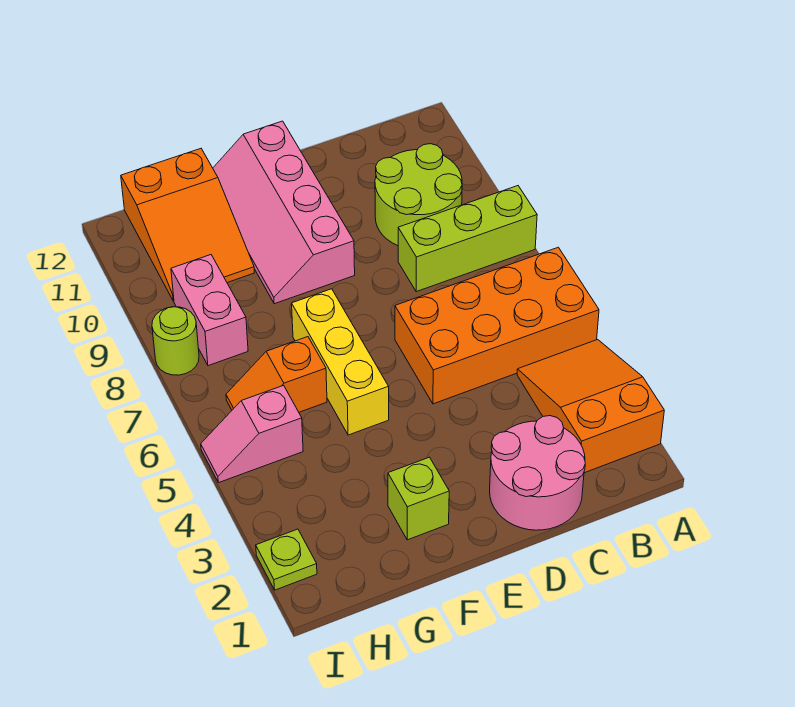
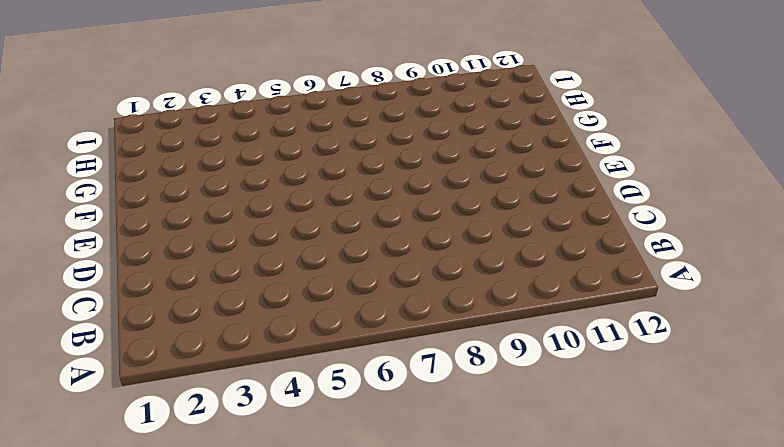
none -> orange 2x3 slope [517,339,664,473]
none -> orange 2x4 brick [395,247,599,404]
none -> lime 1x3 brick [398,186,537,292]

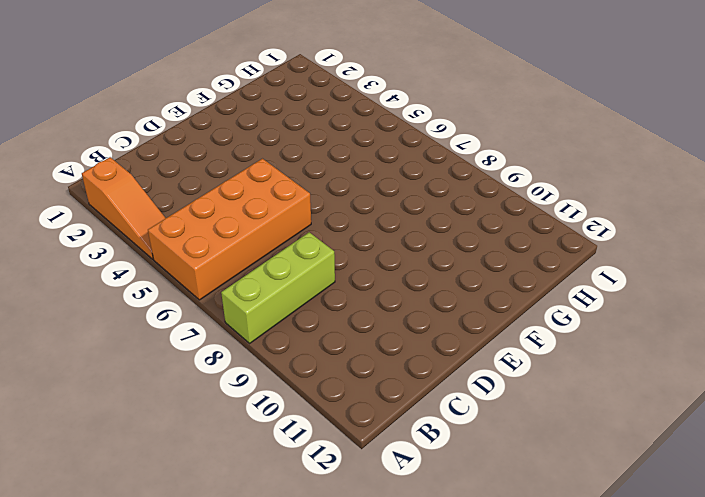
orange 1x3 slope [82,157,165,259] -> orange 2x3 slope [517,339,664,473]
none -> lime 2x2 round brick [375,144,462,246]
none -> pink 2x2 round brick [490,416,585,530]
none -> pink 2x4 slope [213,121,355,304]

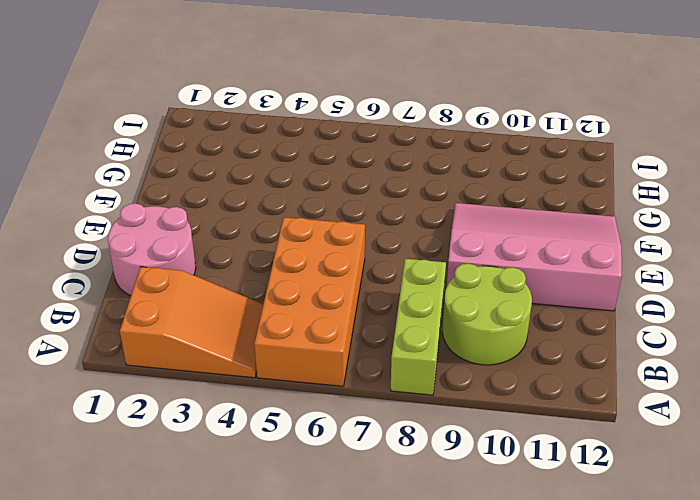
pink 3x4 slope [447,203,622,311] -> pink 2x4 slope [213,121,355,304]
none -> lime 1x1 brick [388,457,449,540]
none -> yellow 1x3 brick [292,289,389,435]
none -> orange 1x2 slope [226,337,327,412]

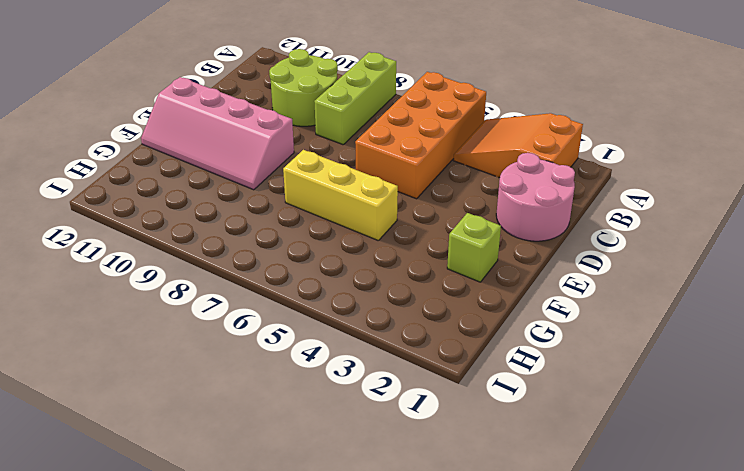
none -> orange 1x2 slope [226,337,327,412]
none -> orange 2x3 slope [121,149,254,301]
none -> pink 1x2 slope [201,385,303,483]

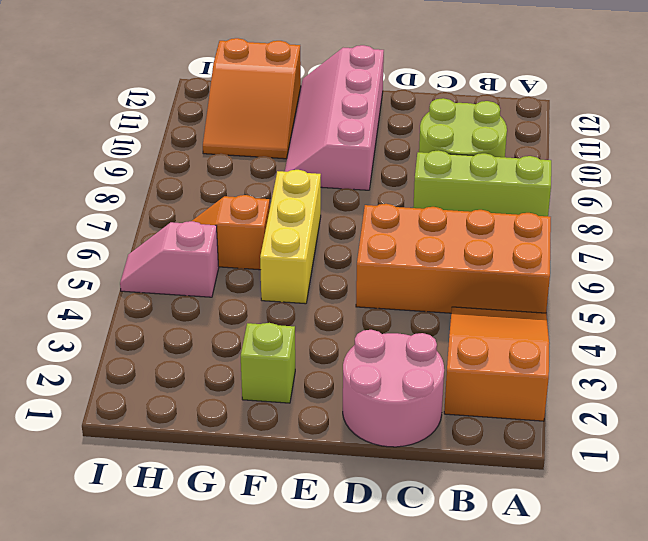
none -> pink 1x2 brick [171,255,248,366]
none -> lime 1x1 plate [256,529,317,590]
none -> lime 1x1 round brick [152,307,199,375]

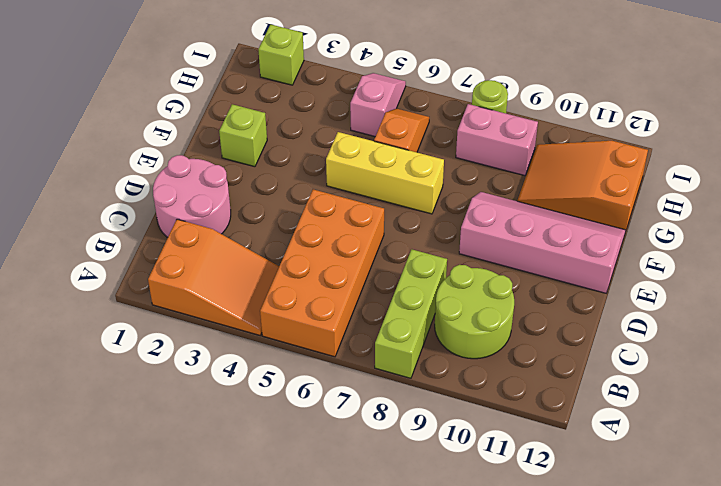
lime 1x1 brick [258,24,304,85] -> lime 1x1 plate [256,529,317,590]

